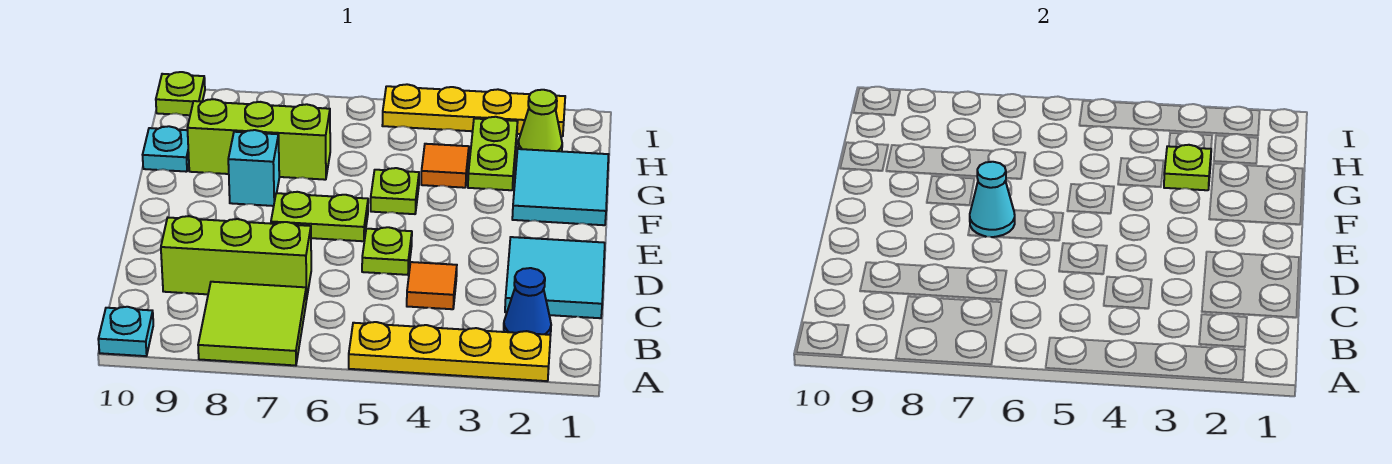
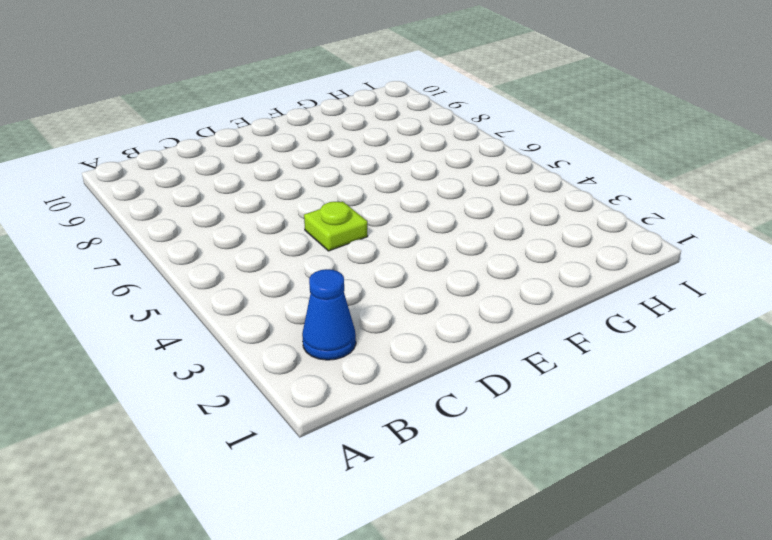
none -> yellow 1x4 plate [349,322,551,381]
none -> lime 2x2 tile [198,282,306,365]
none -> cyan 1x1 plate [98,307,153,356]

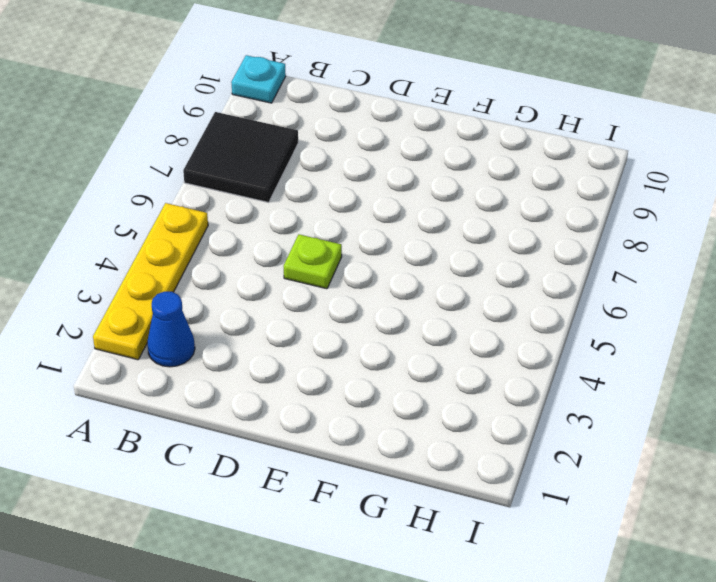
black 2x2 tile [183,112,298,202] -> lime 2x2 tile [198,282,306,365]
none -> cyan 2x2 tile [505,237,605,318]
none -> orange 1x1 tile [407,262,457,309]
none -> lime 1x3 brick [161,216,311,300]

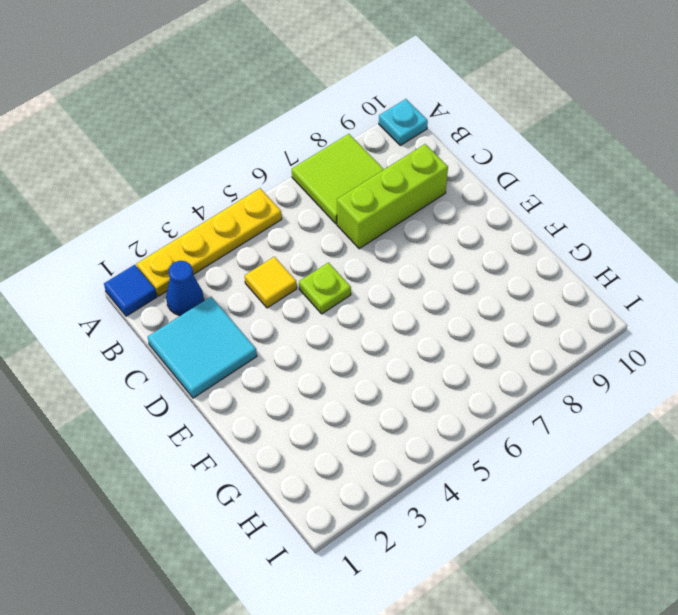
blue 1x1 tile [104,265,157,316] -> none
yellow 1x1 tile [245,257,297,308] -> orange 1x1 tile [407,262,457,309]
none -> lime 1x2 plate [271,192,368,241]
none -> cyan 2x2 tile [512,149,609,225]
none -> lime 1x1 plate [371,168,419,214]

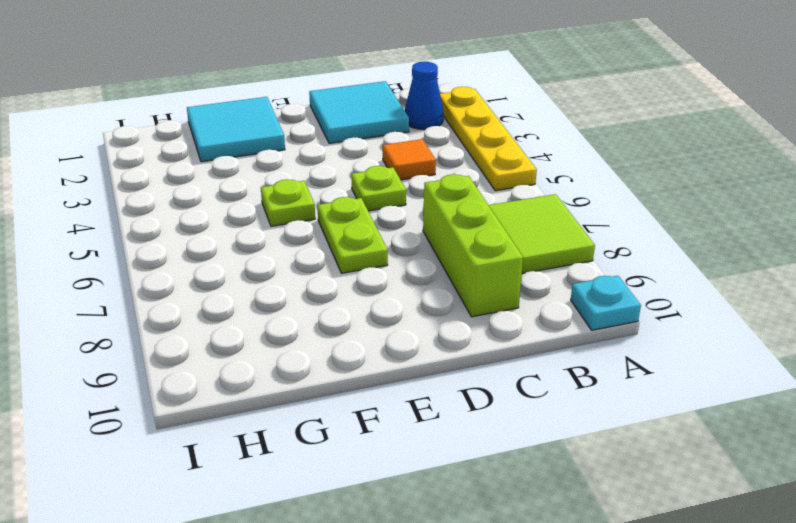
none -> cyan 1x1 brick [228,130,279,206]
none -> lime 1x2 plate [468,117,518,190]
none -> orange 1x1 tile [421,144,469,188]

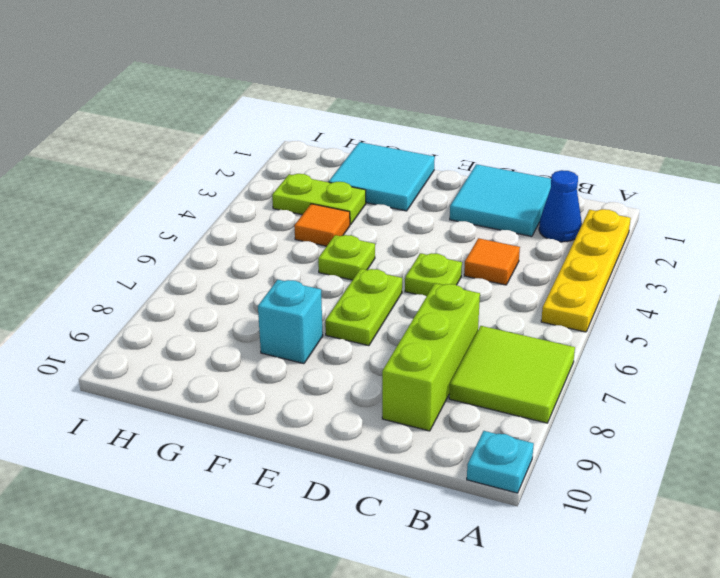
none -> lime 1x3 brick [187,99,330,180]
none -> cyan 1x1 plate [143,126,189,172]
none -> lime 1x1 cone [518,90,562,151]

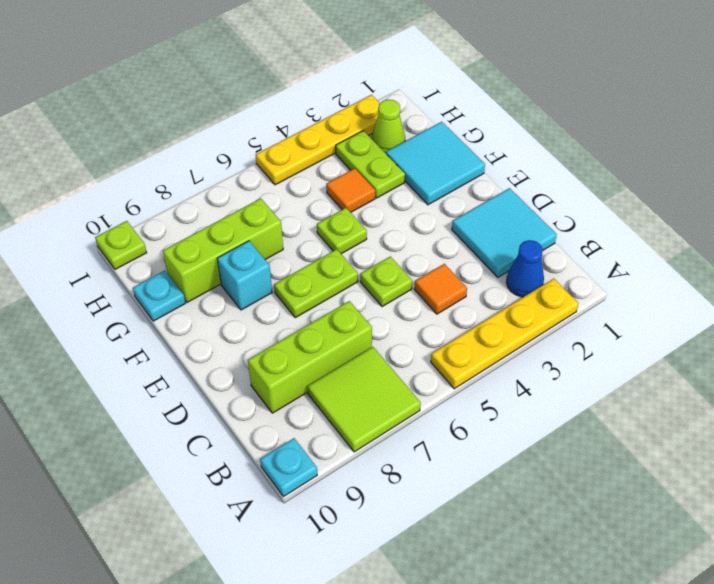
none -> cyan 1x1 cone [970,162,1015,237]
none -> lime 1x1 plate [1164,145,1211,190]

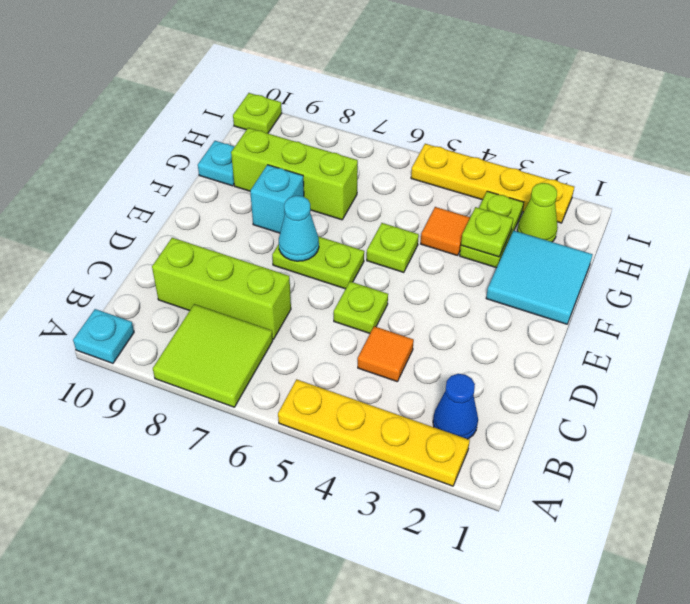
none -> cyan 2x2 tile [505,237,605,318]

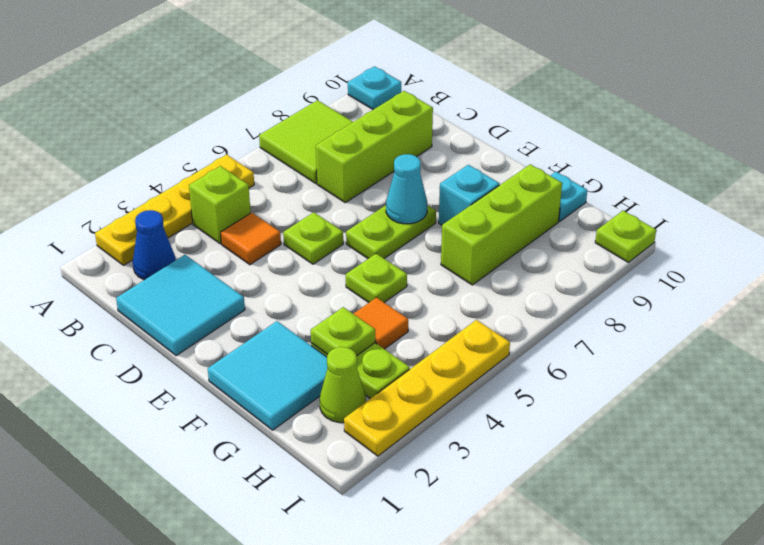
lime 1x1 brick [189,166,251,244] -> none

